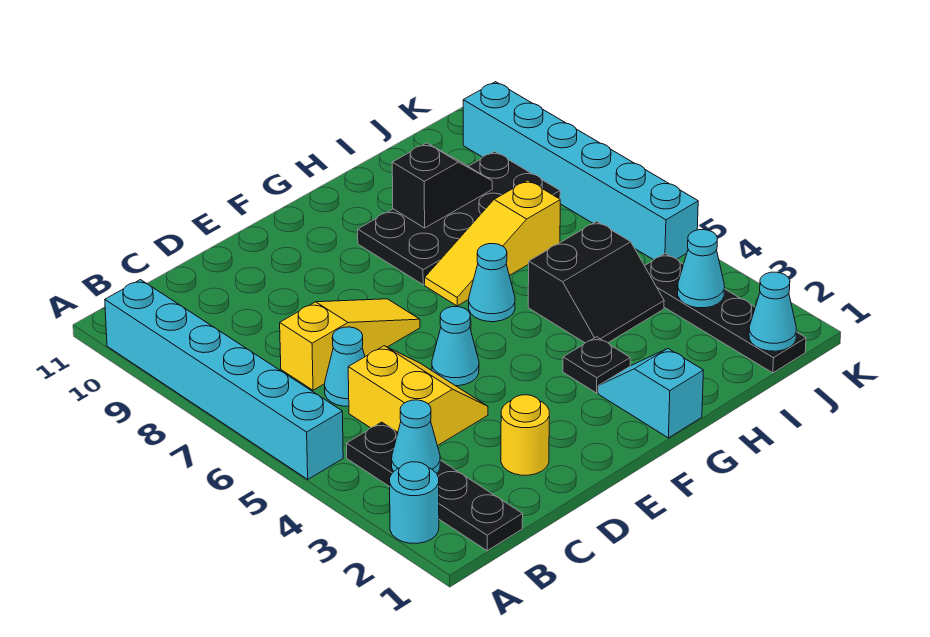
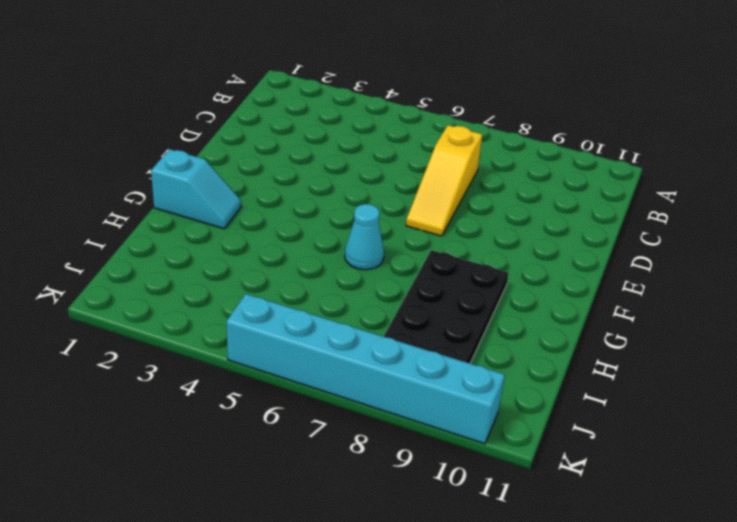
none -> cyan 1x1 round brick [390,462,439,543]
none -> cyan 1x6 brick [105,280,343,479]
none -> black 1x4 plate [346,422,523,551]

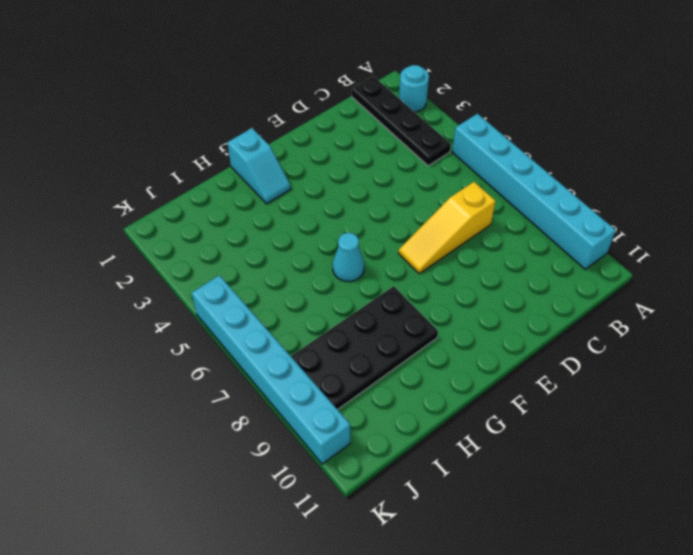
none -> yellow 2x2 slope [348,346,488,446]
none -> cyan 1x1 cone [325,327,365,406]
none -> yellow 1x1 round brick [501,395,549,475]

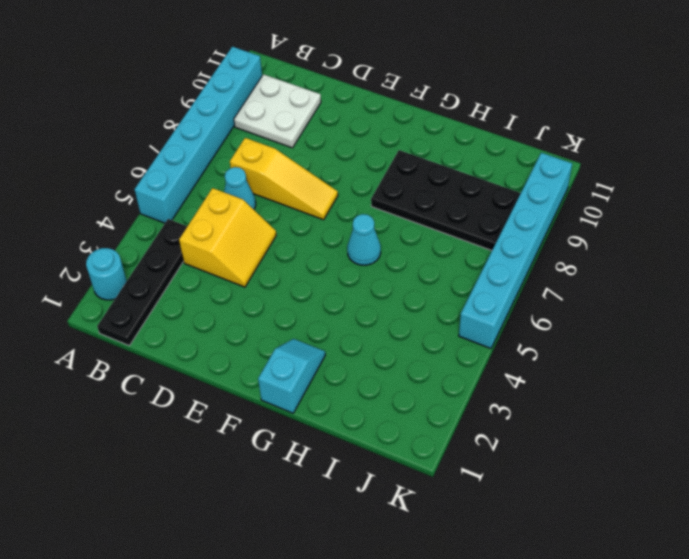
white 2x2 plate [234,74,321,148] -> none
none -> yellow 1x1 round brick [501,395,549,475]
none -> cyan 1x1 cone [432,307,479,386]
none -> black 1x1 plate [563,337,630,393]

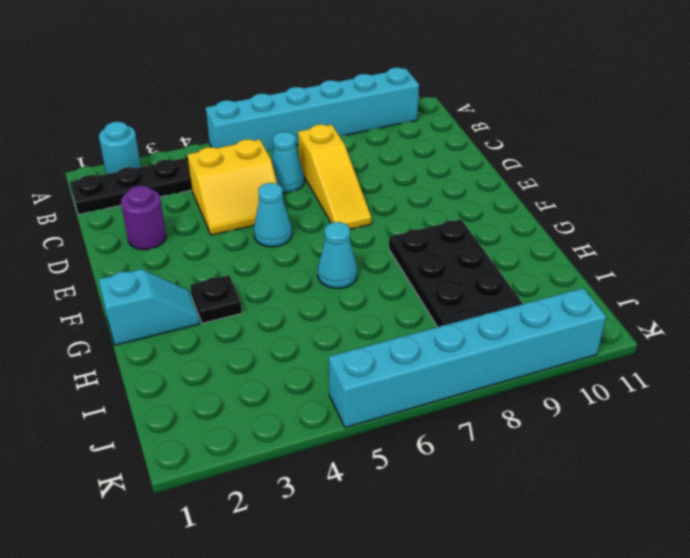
purple 1x1 round brick [121,186,166,250] -> yellow 1x1 round brick [501,395,549,475]
none -> yellow 1x3 slope [425,180,560,306]
none -> black 2x2 slope [528,221,664,343]
none -> black 1x4 plate [645,254,806,373]

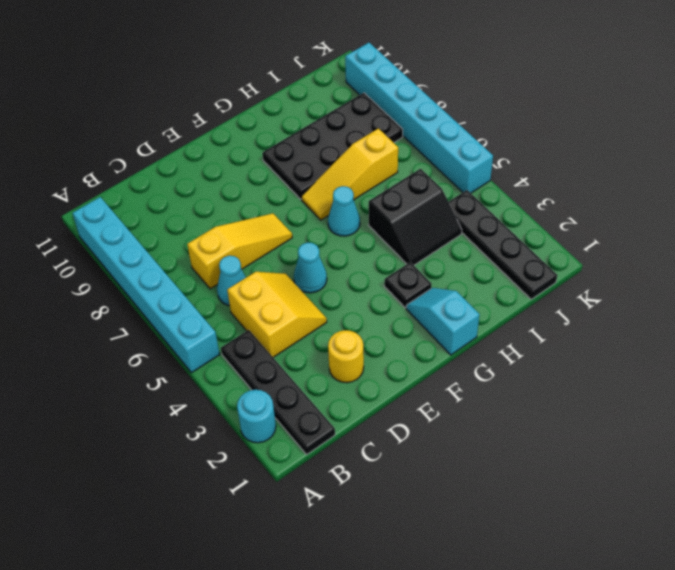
none -> cyan 1x1 cone [392,400,440,473]
none -> black 1x2 slope [392,143,492,228]
none -> cyan 1x1 cone [749,272,796,351]

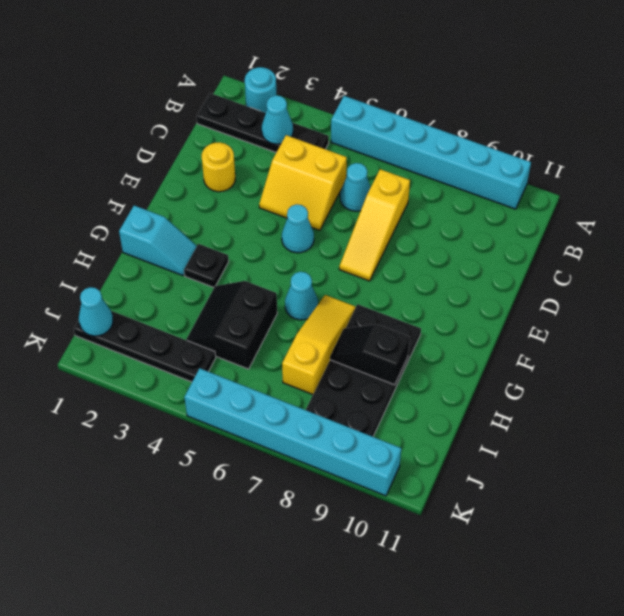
black 1x2 slope [330,324,410,385] -> black 1x2 slope turned to [392,143,492,228]
none -> cyan 1x1 cone [678,230,724,308]

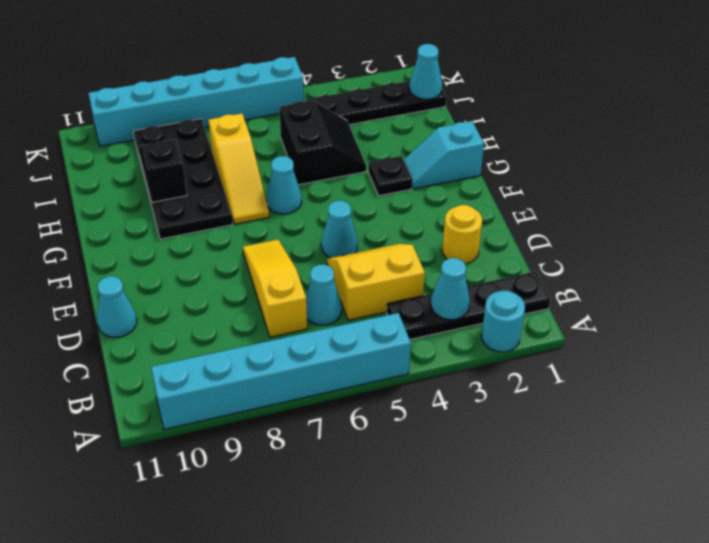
cyan 1x1 cone [97,276,137,338] -> cyan 1x1 cone moved to [678,230,724,308]

